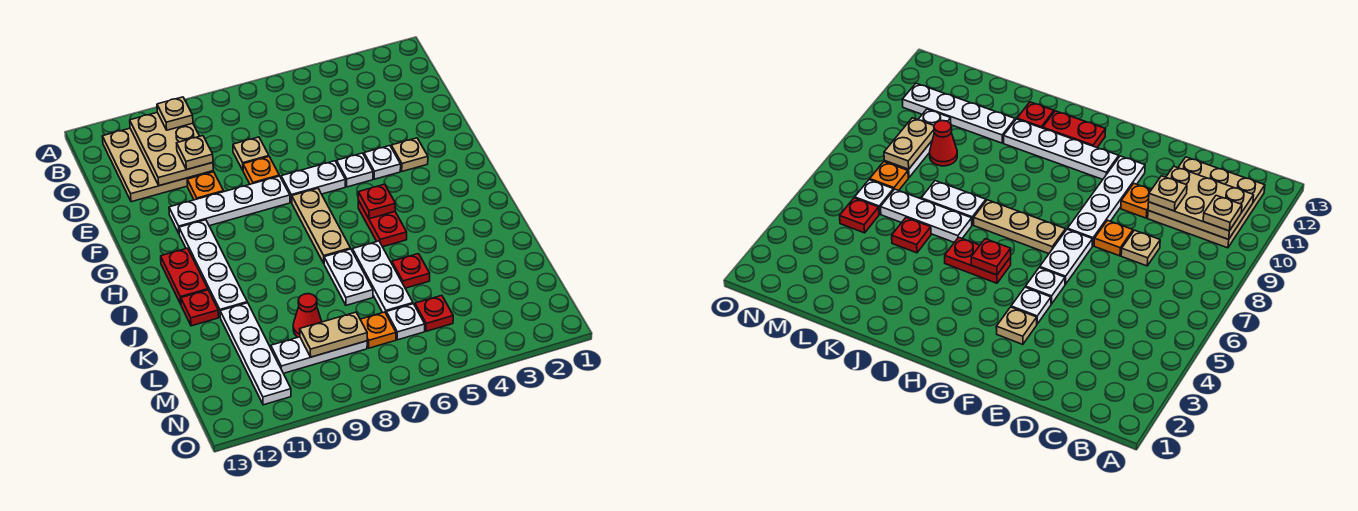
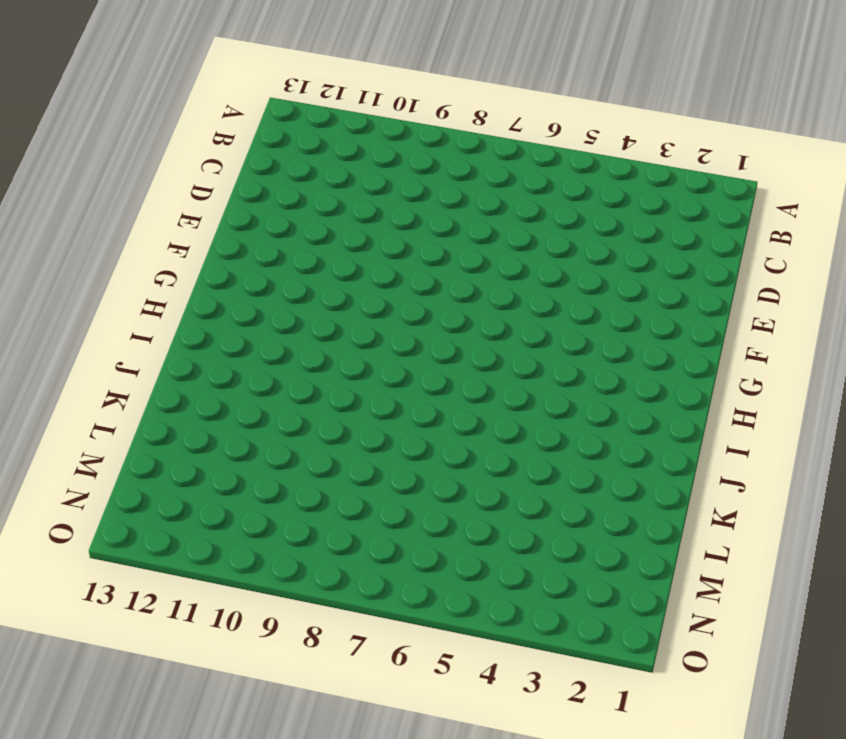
none -> tan 3x3 plate [102,128,213,202]
none -> tan 1x1 plate [233,137,269,170]
none -> orange 1x1 plate [243,157,279,184]

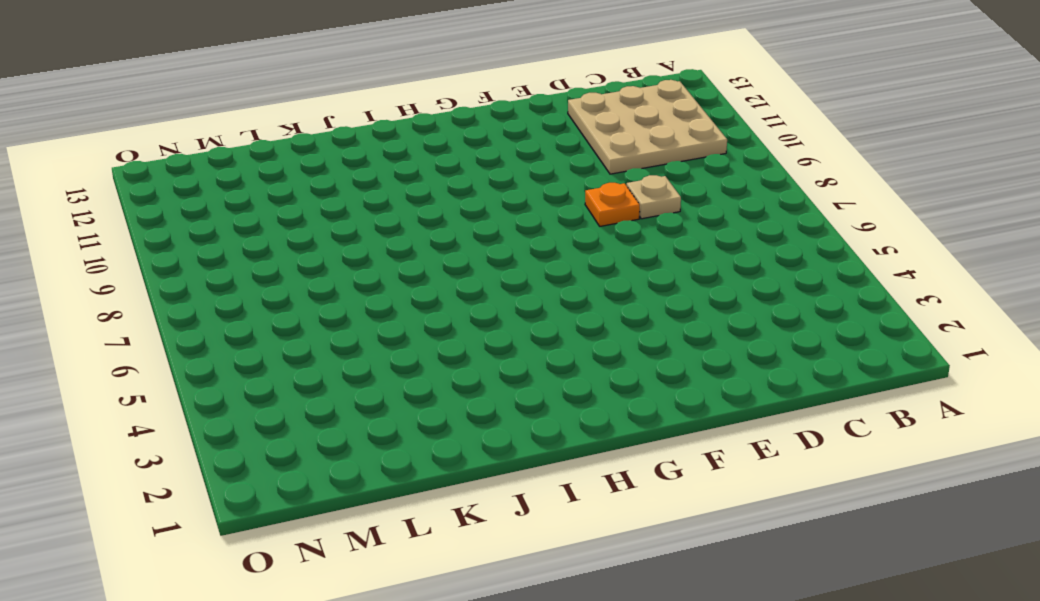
none -> orange 1x1 plate [187,172,224,200]
none -> tan 1x1 plate [391,138,428,171]
none -> white 1x1 plate [364,146,401,179]

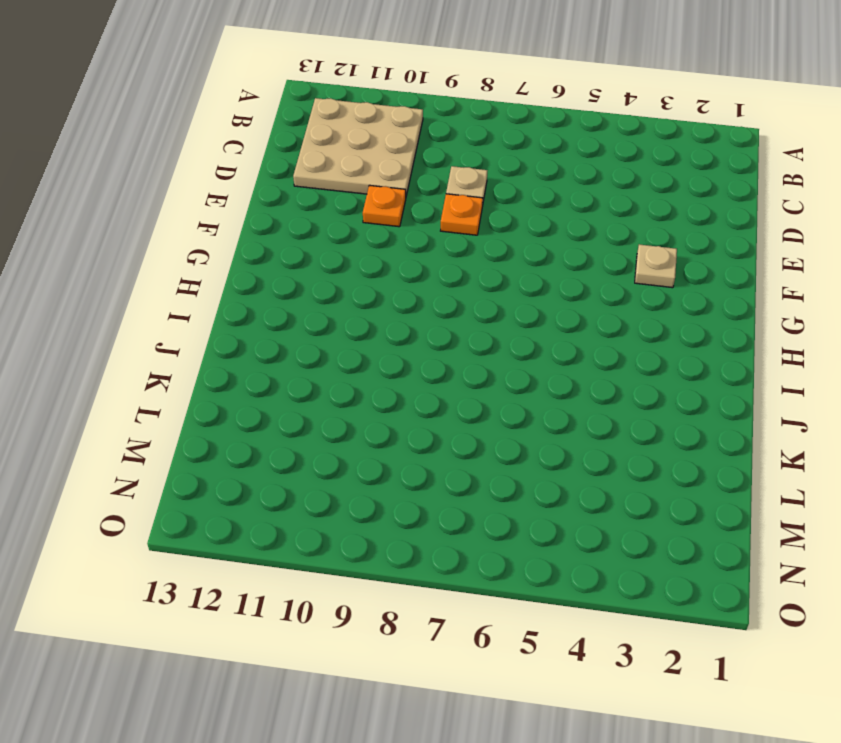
none -> white 1x1 plate [364,146,401,179]
none -> white 1x1 plate [337,153,373,187]
none -> white 1x2 plate [281,161,346,203]

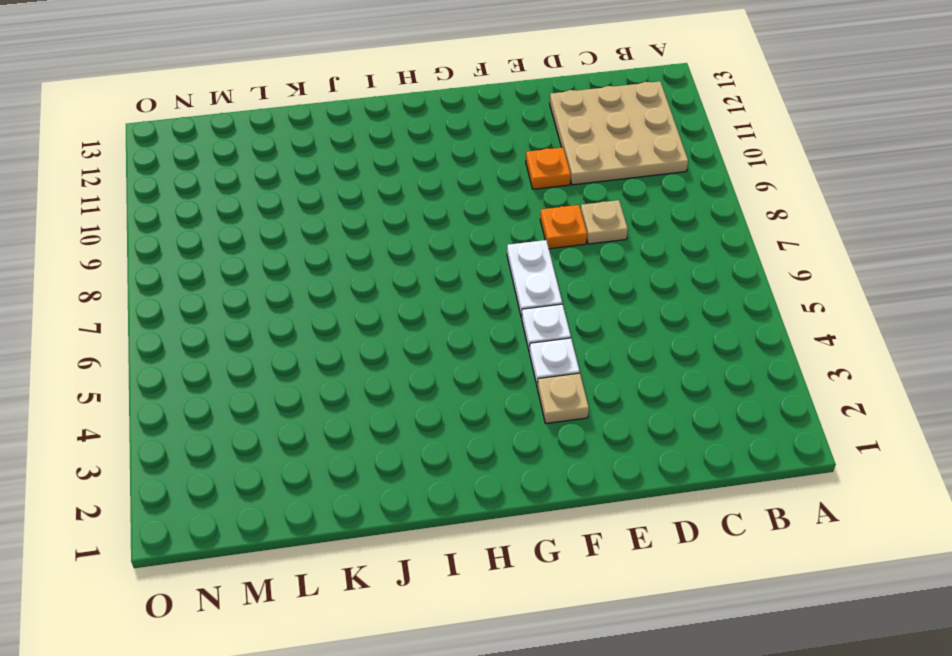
none -> white 1x4 plate [169,176,290,233]
none -> tan 1x3 plate [292,188,351,263]
none -> white 1x4 plate [179,220,247,317]

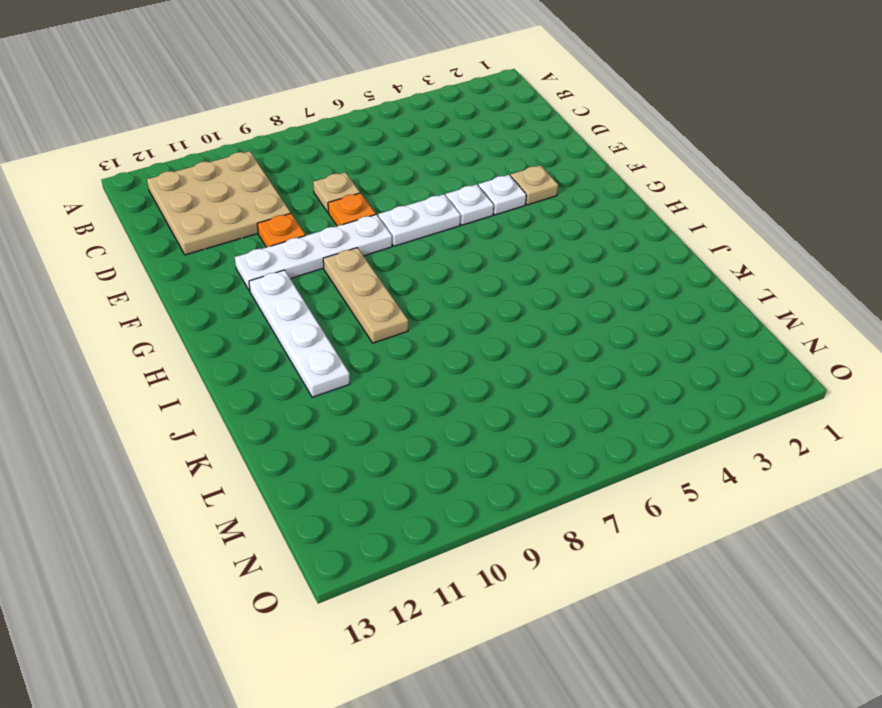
tan 1x3 plate [323,248,408,343] -> tan 1x3 plate moved to [292,188,351,263]
none -> red 1x2 plate [358,201,407,247]
none -> red 1x2 plate [161,248,208,304]
none -> white 1x3 plate [352,241,413,313]

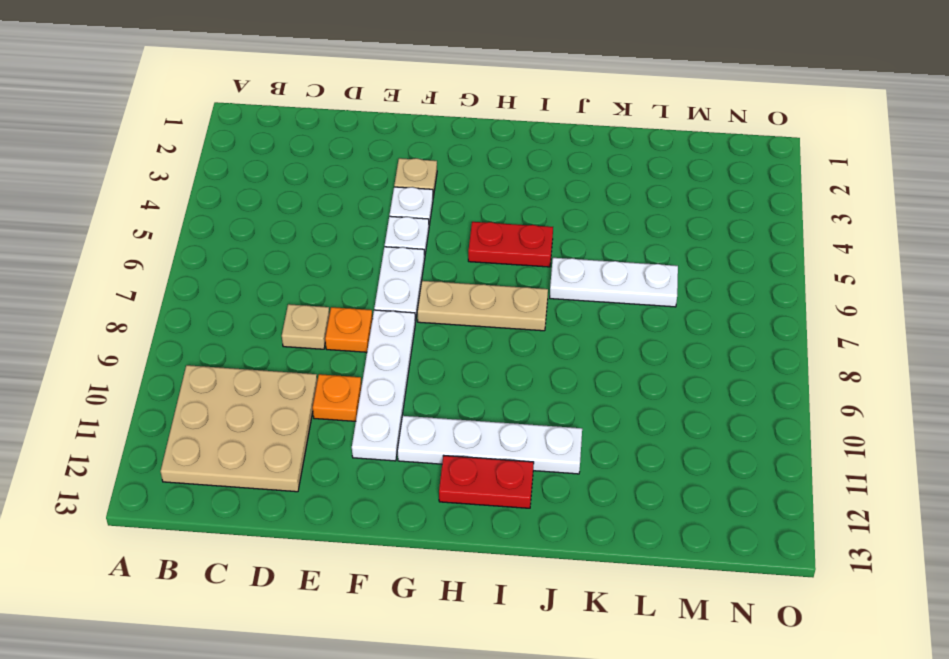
none -> white 1x2 plate [324,249,373,305]
none -> red 1x1 plate [181,290,219,326]
none -> red 1x1 plate [392,254,430,288]

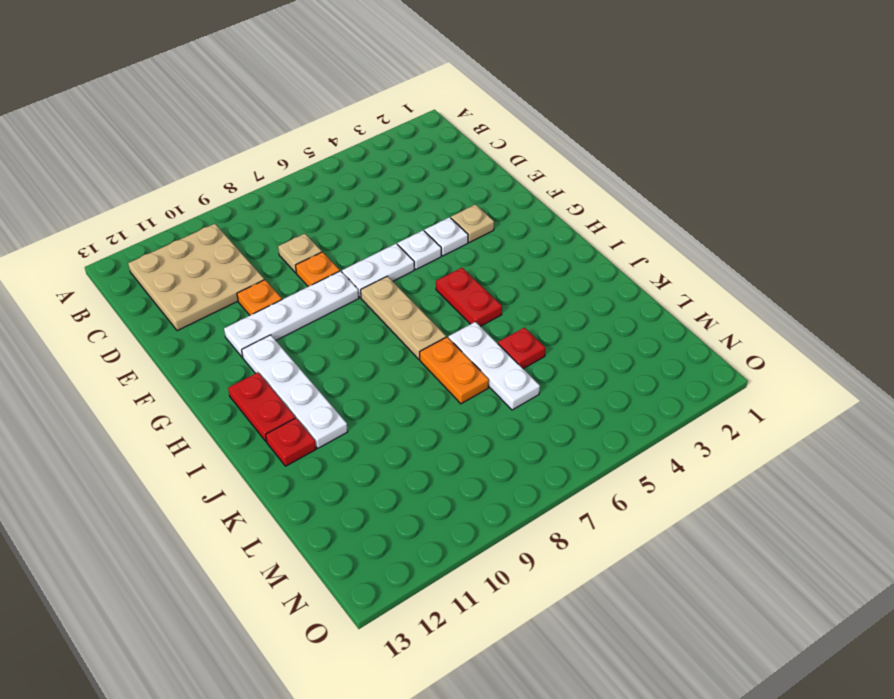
orange 1x2 plate [420,337,489,404] -> white 1x2 plate [324,249,373,305]
none -> white 1x4 plate [220,303,291,405]
none -> red 1x1 cone [293,294,322,337]
none -> red 1x1 plate [415,295,453,331]

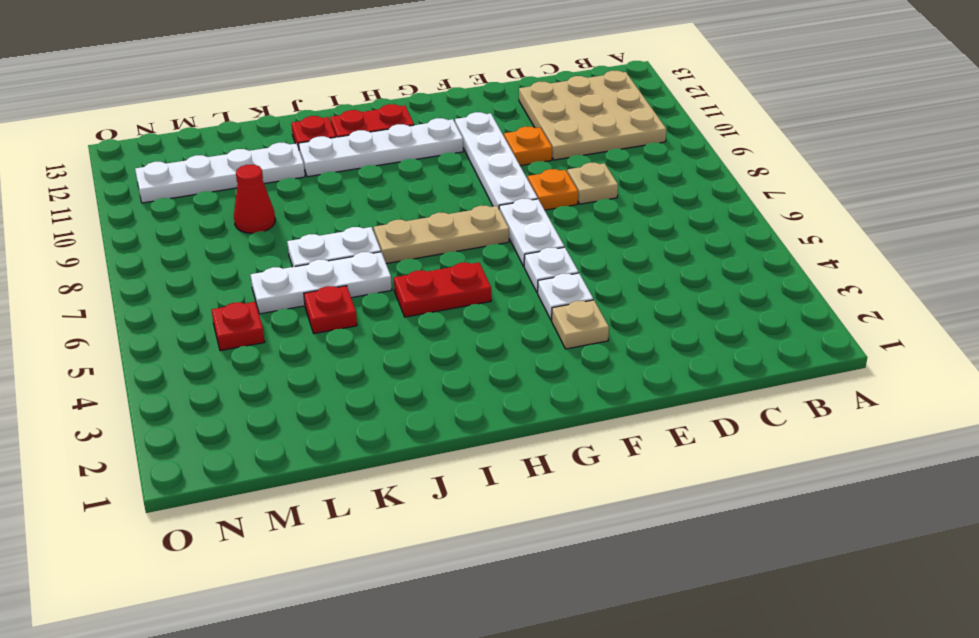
none -> white 1x1 plate [386,304,425,340]
none -> orange 1x1 plate [360,312,396,348]
none -> white 1x3 plate [271,337,367,373]

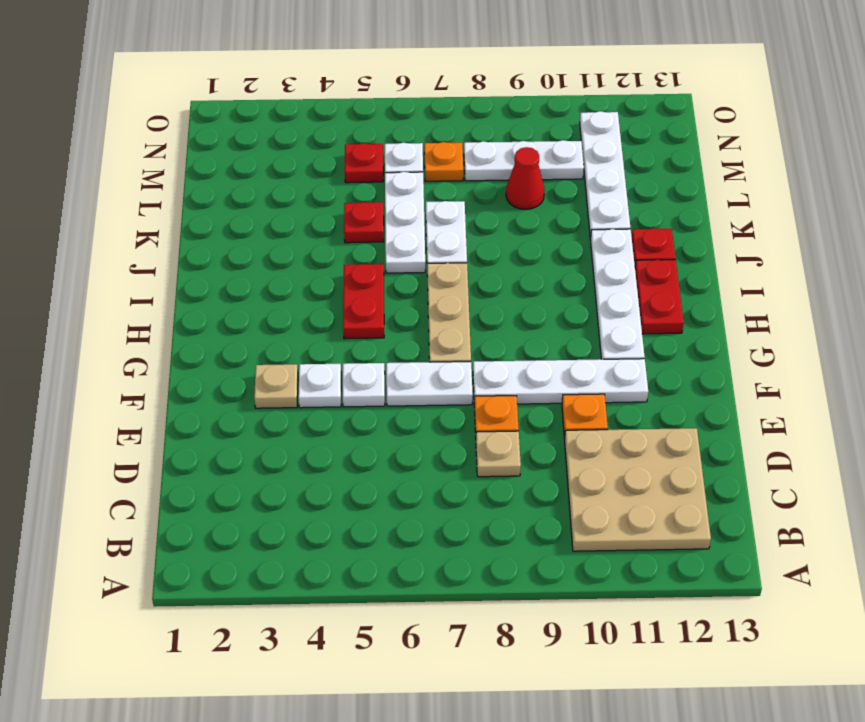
none -> tan 2x3 plate [130,112,213,186]
none -> red 1x1 plate [358,184,396,219]
none -> tan 1x2 plate [300,312,367,357]

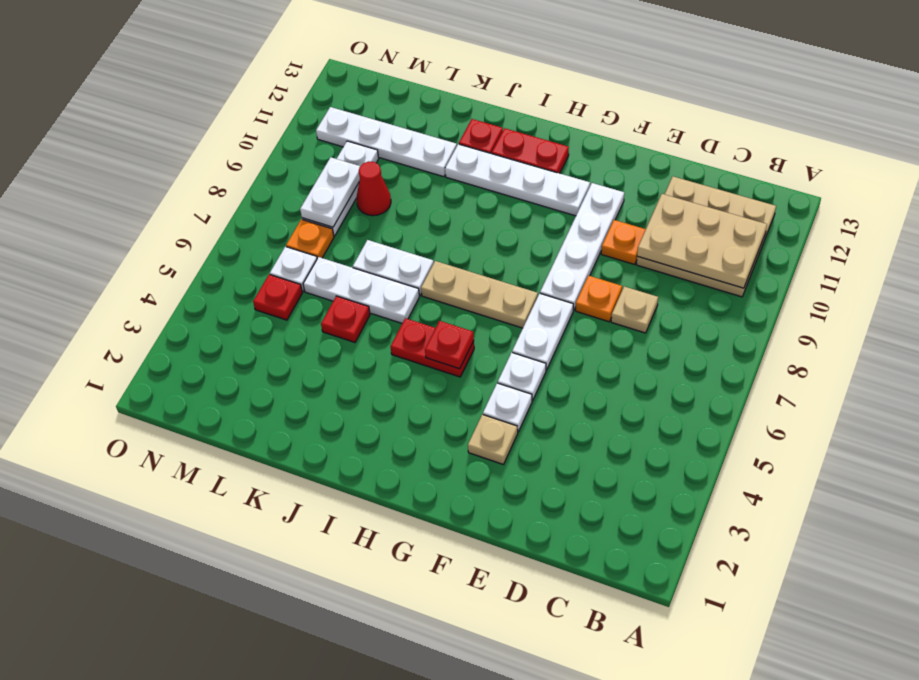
white 1x2 plate [300,157,360,227] -> tan 1x2 plate [300,312,367,357]
none -> tan 1x1 plate [157,97,193,130]
none -> tan 1x1 plate [177,136,213,170]

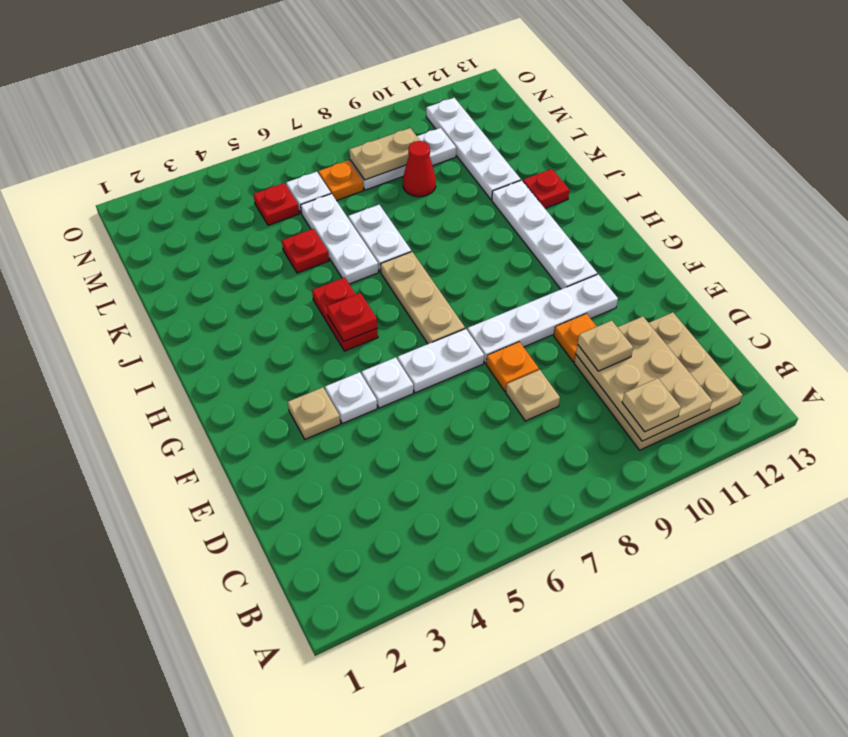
none -> red 1x2 plate [161,248,208,304]

